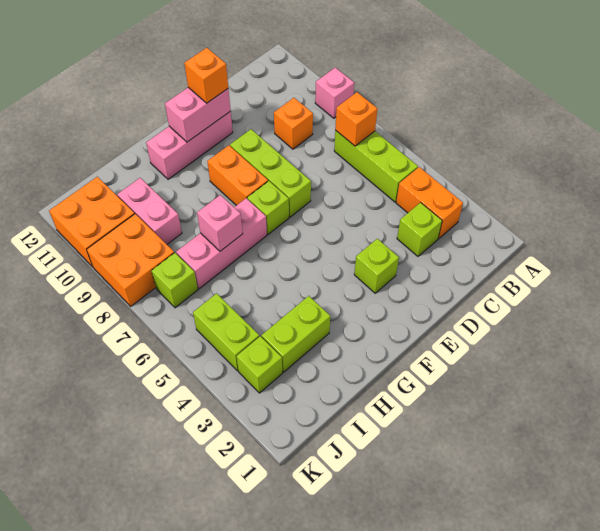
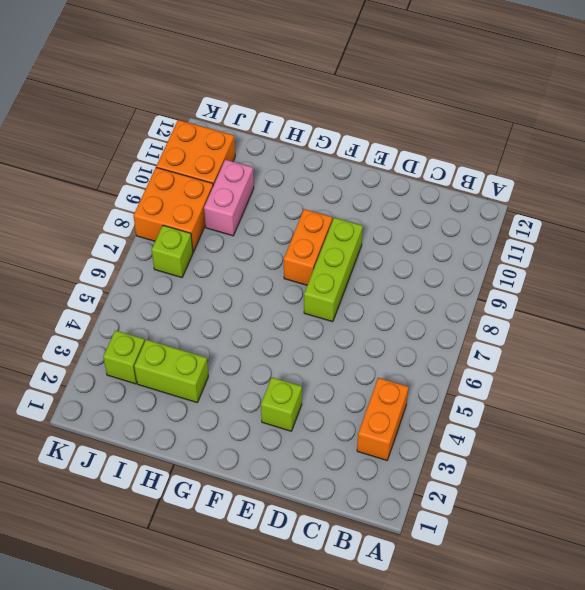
none -> pink 1x1 brick [315,68,354,118]
none -> lime 1x3 brick [334,130,418,202]
none -> lime 1x1 brick [397,203,442,256]

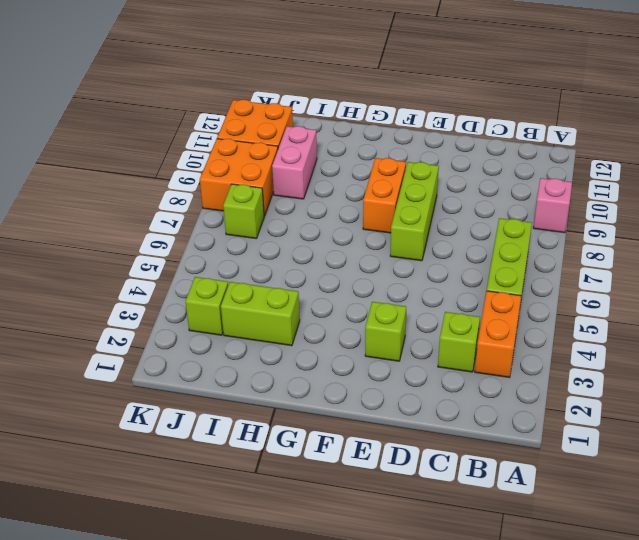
none -> orange 1x1 brick [274,98,313,149]
none -> pink 1x3 brick [146,111,233,179]
none -> lime 1x1 brick [247,181,289,234]

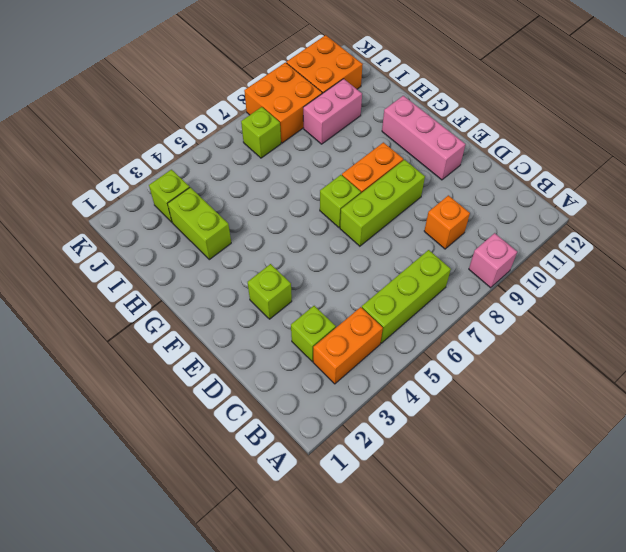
none -> pink 1x3 brick [176,198,267,289]
none -> lime 1x2 brick [193,293,259,371]
none -> orange 1x1 brick [335,92,377,146]

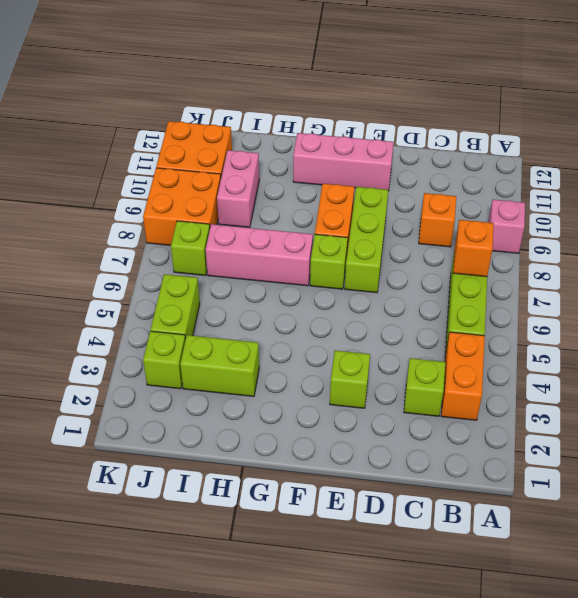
none -> pink 1x2 brick [165,88,231,142]
none -> pink 1x1 brick [197,195,243,251]
none -> orange 1x1 brick [184,48,228,103]

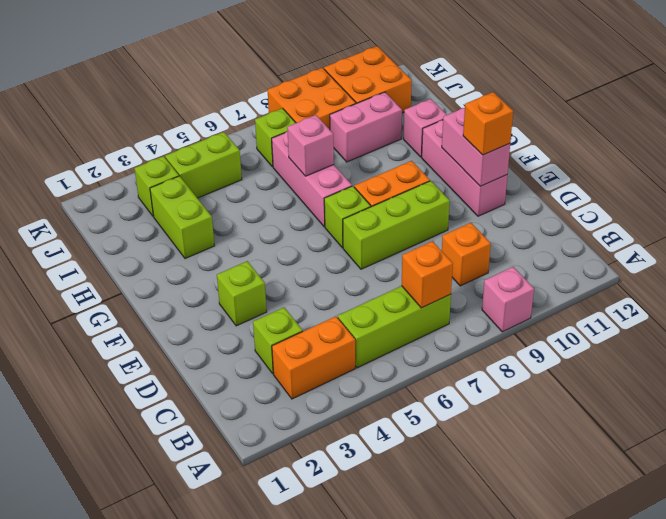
pink 1x1 brick [403,99,447,157] -> none

